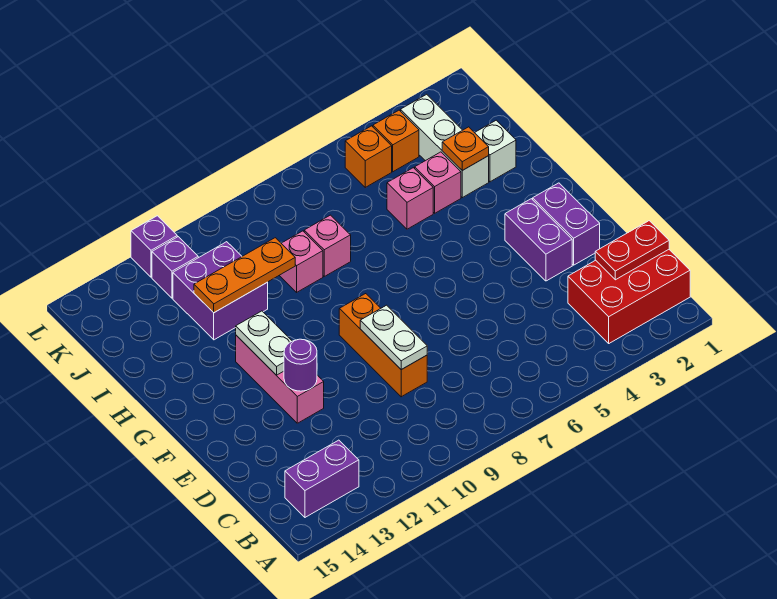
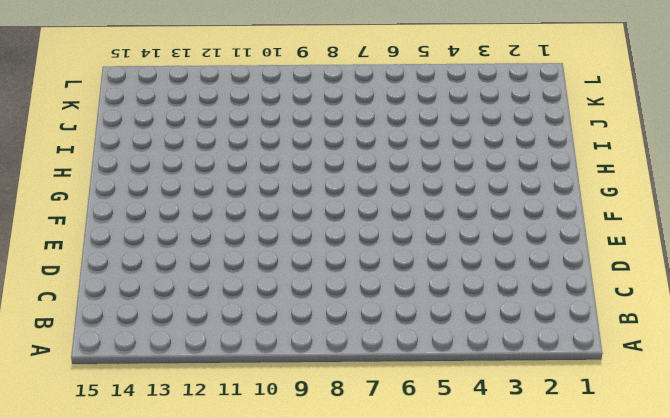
none -> red 2x3 brick [568,250,690,343]
none -> purple 1x2 brick [285,440,359,517]
none -> orange 1x3 brick [339,294,427,397]

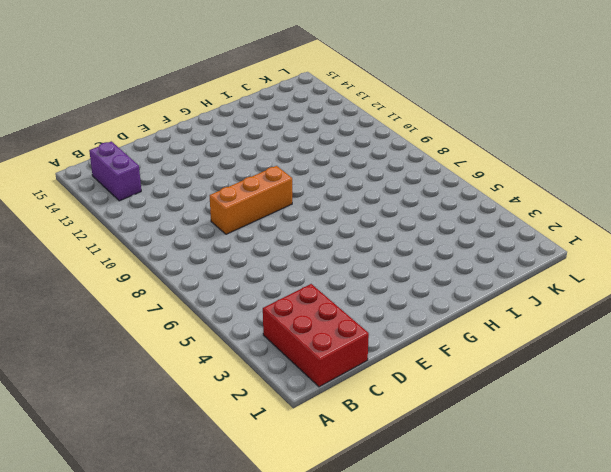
none -> purple 1x2 brick [533,183,600,265]
none -> purple 1x2 brick [505,199,572,281]
none -> pink 1x3 brick [236,335,324,423]

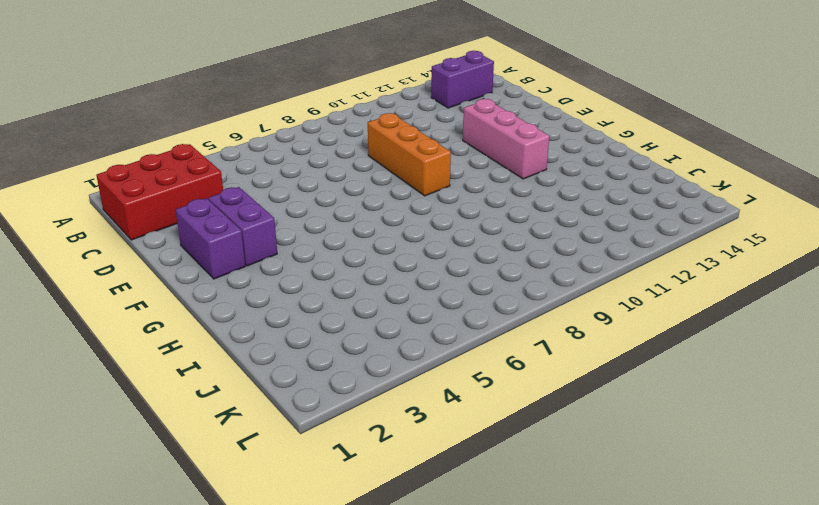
none -> white 1x1 brick [475,120,516,182]
none -> white 1x3 brick [401,94,489,198]
none -> pink 1x1 brick [415,152,461,213]

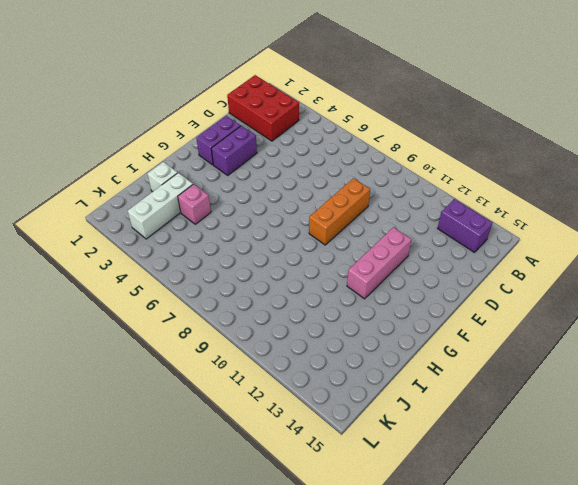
none -> pink 1x1 brick [387,168,433,229]
none -> pink 1x1 brick [304,215,351,276]
none -> pink 1x1 brick [279,231,323,292]

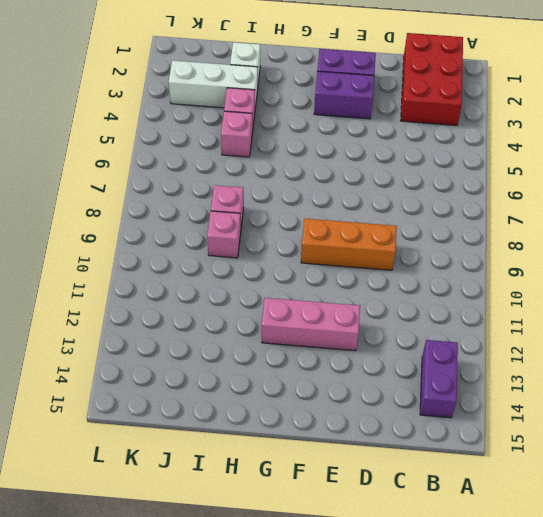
none -> purple 2x2 brick [173,242,268,340]
none -> orange 1x1 brick [373,110,419,172]
none -> orange 1x1 brick [345,126,392,187]

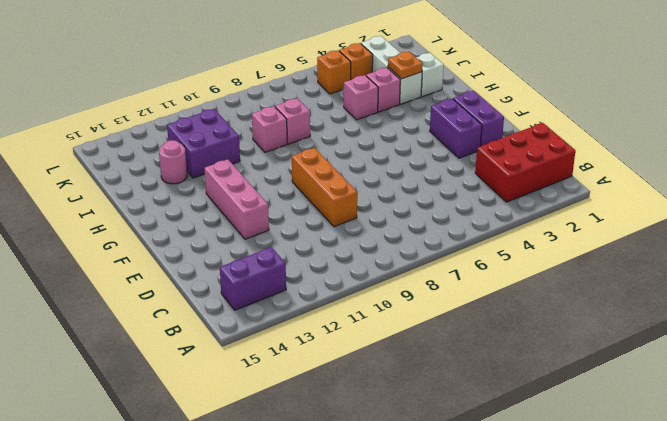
pink 1x1 round brick [159,140,187,184] -> none
none -> purple 1x1 brick [152,237,198,298]
none -> purple 1x1 brick [131,216,177,277]
none -> red 1x2 plate [595,221,669,280]

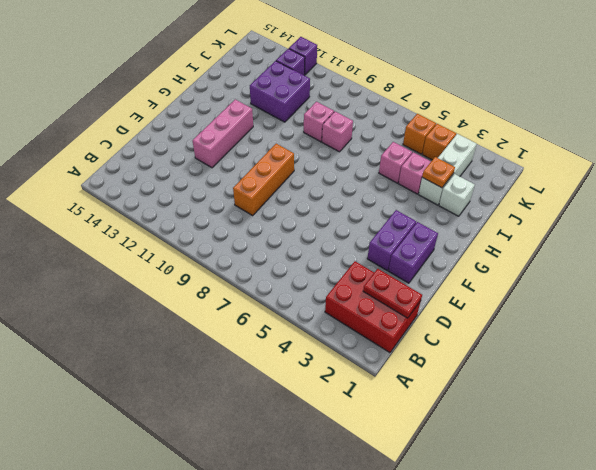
none -> purple 1x2 brick [285,440,359,517]
none -> white 1x2 plate [360,305,427,370]
none -> purple 1x1 round brick [284,339,317,391]

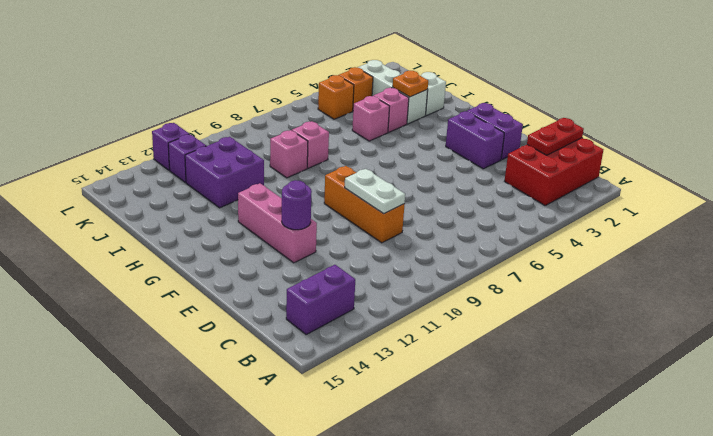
none -> white 1x2 plate [236,311,292,375]
none -> orange 1x3 plate [194,238,295,313]

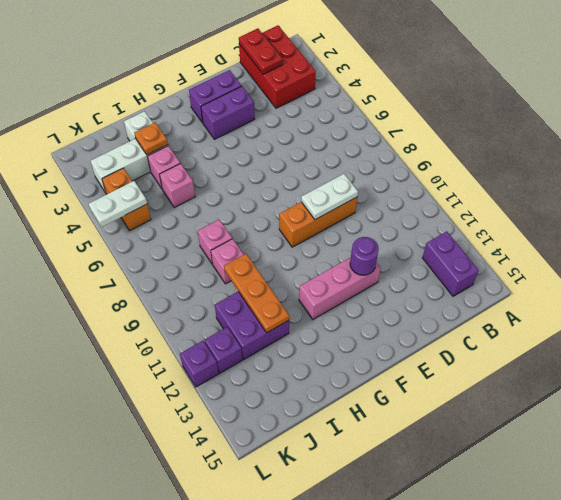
white 1x2 plate [89,181,147,227] -> white 1x2 plate moved to [236,311,292,375]

